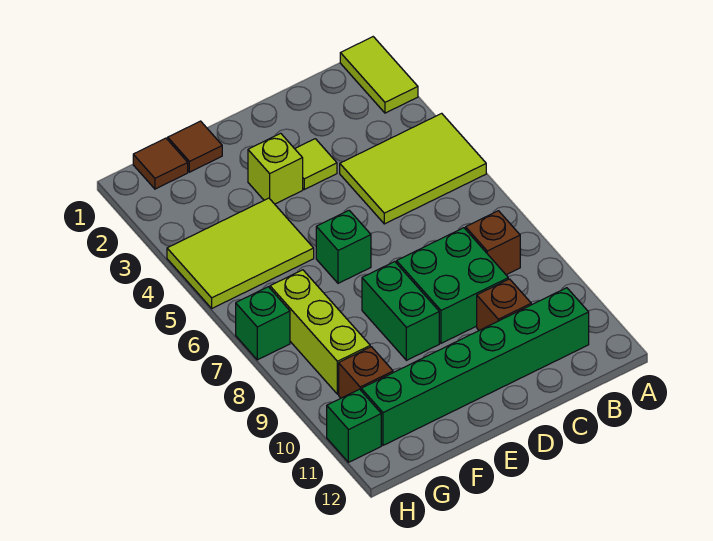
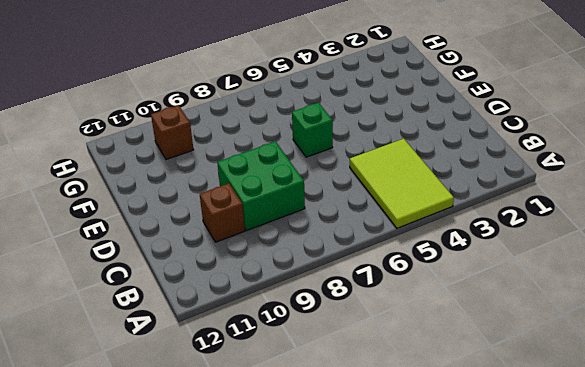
none -> lime 1x2 tile [340,37,418,113]
none -> brown 1x1 brick [466,211,520,275]
none -> green 1x6 brick [361,288,589,445]

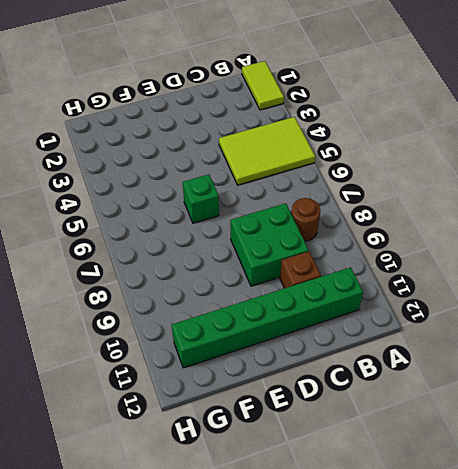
brown 1x1 round brick [291,198,320,241] -> brown 1x1 brick [466,211,520,275]
none -> lime 1x1 tile [295,139,337,189]
none -> lime 1x1 brick [248,133,303,204]
none -> green 1x2 brick [362,262,439,360]

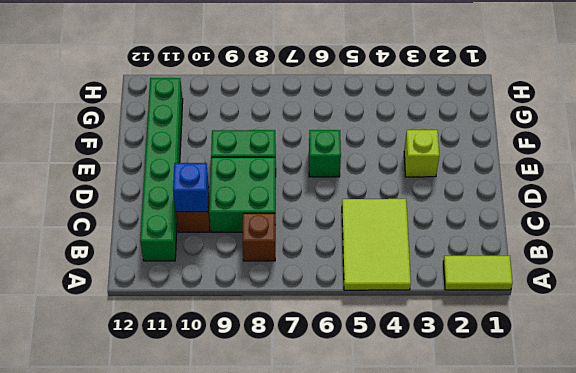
blue 1x1 brick [173,163,209,212] -> none
none -> lime 1x1 tile [295,139,337,189]
none -> brown 1x1 tile [168,121,222,172]
none -> lime 2x3 tile [167,198,314,308]

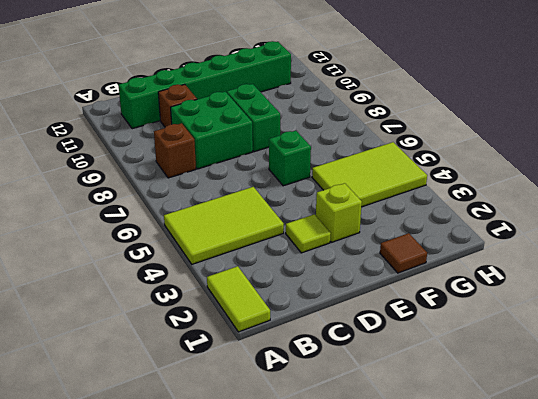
none -> brown 1x1 tile [133,138,188,189]
none -> lime 1x3 brick [270,270,370,394]
none -> brown 1x1 brick [339,347,393,398]

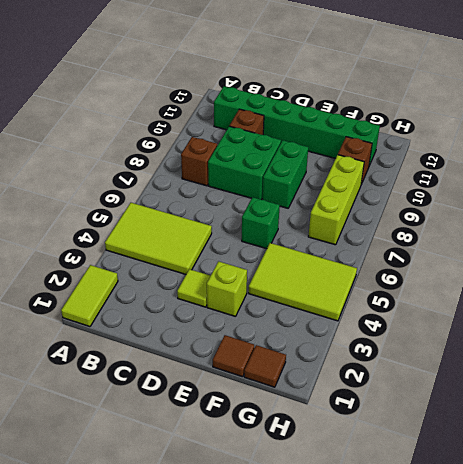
none -> green 1x1 brick [236,287,290,360]
none -> green 1x1 brick [327,389,381,462]

